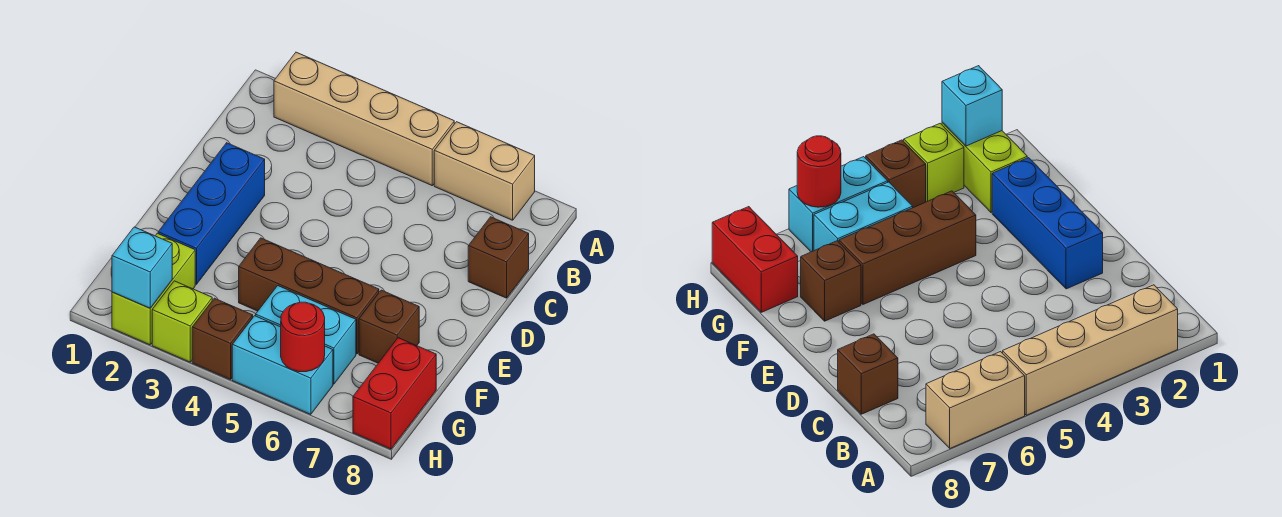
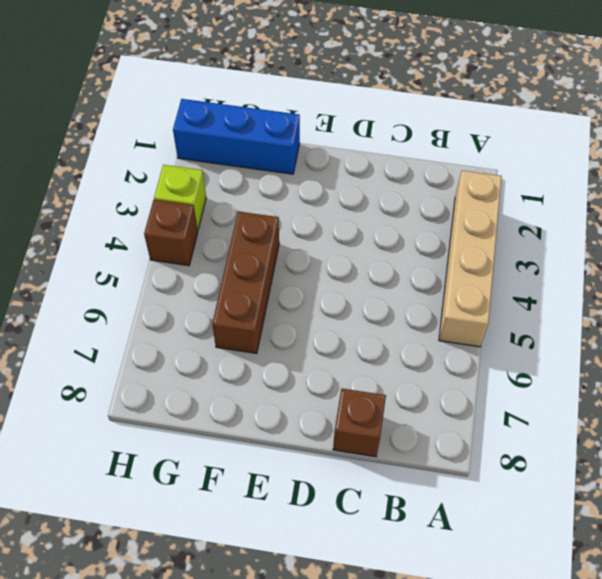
blue 1x3 brick [173,99,300,174] -> blue 1x3 brick moved to [158,143,265,284]
none -> tan 1x2 brick [434,122,535,220]
none -> brown 1x1 brick [359,290,419,363]
none -> lime 1x2 brick [112,233,195,345]

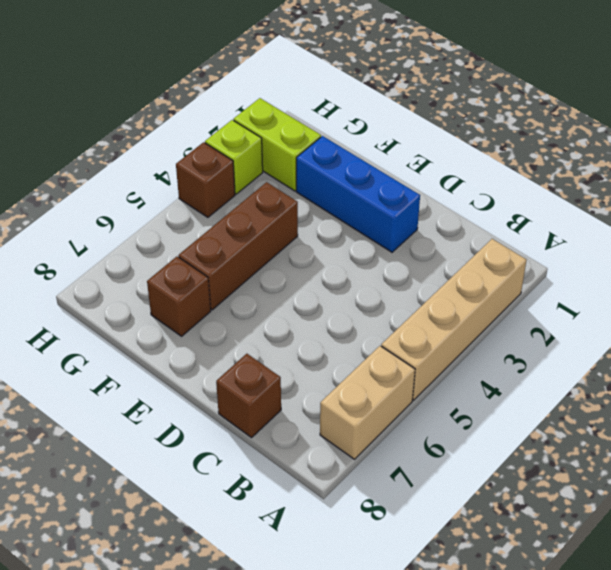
none -> cyan 1x2 brick [256,286,356,384]
none -> red 1x2 brick [353,338,436,449]
none -> cyan 1x2 brick [232,316,333,414]

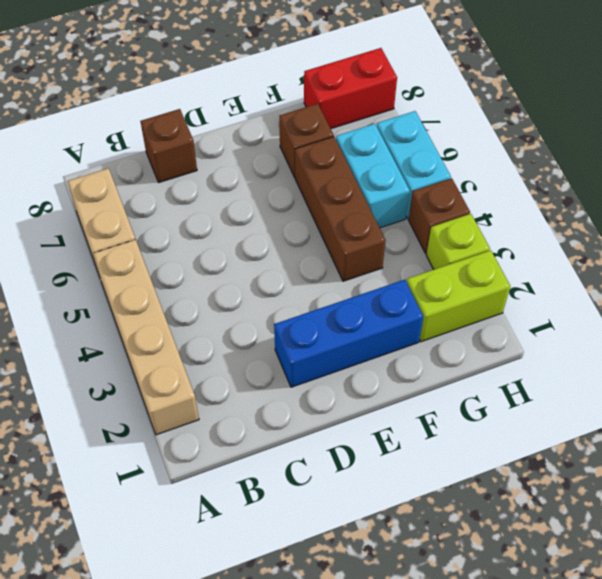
none -> cyan 1x1 brick [112,227,172,308]
none -> red 1x1 round brick [281,302,325,372]

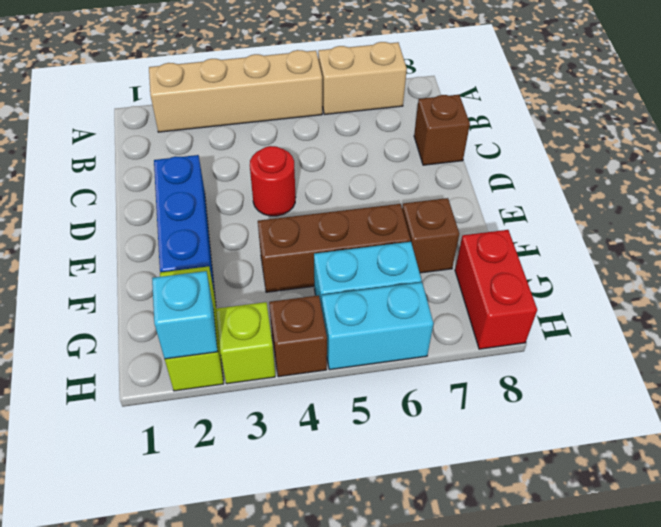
red 1x1 round brick [250,146,296,216] -> red 1x1 round brick moved to [281,302,325,372]

